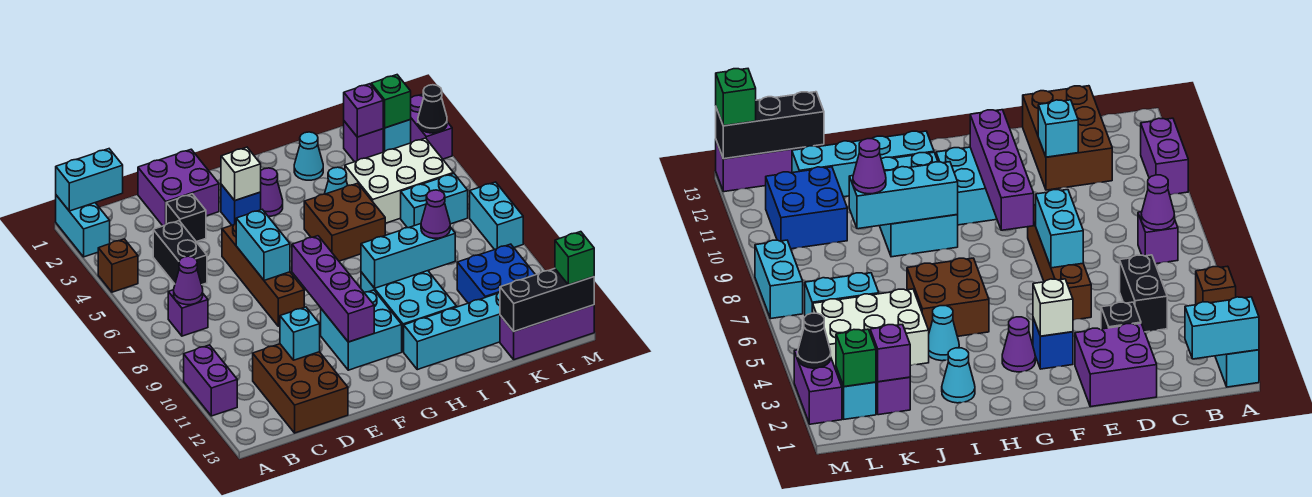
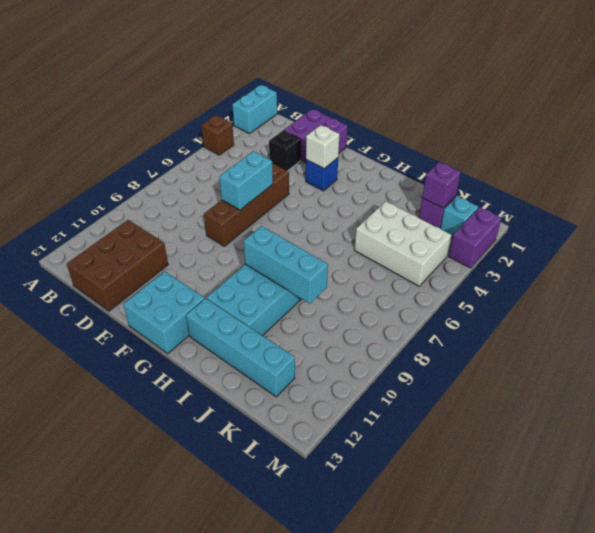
cyan 2x2 brick [123,271,205,354] -> cyan 2x2 brick moved to [321,290,402,370]
none -> purple 1x2 brick [184,345,237,416]
none -> purple 1x1 brick [168,290,208,336]
none -> black 1x2 brick [153,221,207,285]
none -> purple 1x1 cone [261,168,283,216]

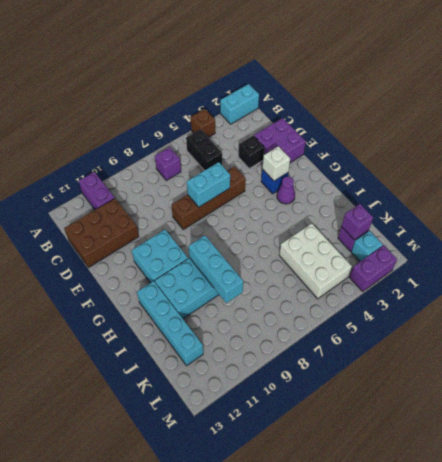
purple 1x2 brick [79,172,114,210] -> purple 1x2 brick turned to [184,345,237,416]
black 1x2 brick [186,129,222,171] -> black 1x2 brick turned to [153,221,207,285]
none -> brown 2x2 brick [304,183,385,261]
none -> cyan 1x1 cone [294,132,323,180]
none -> cyan 1x1 cone [325,167,348,194]
none -> cyan 1x2 brick [401,174,468,228]

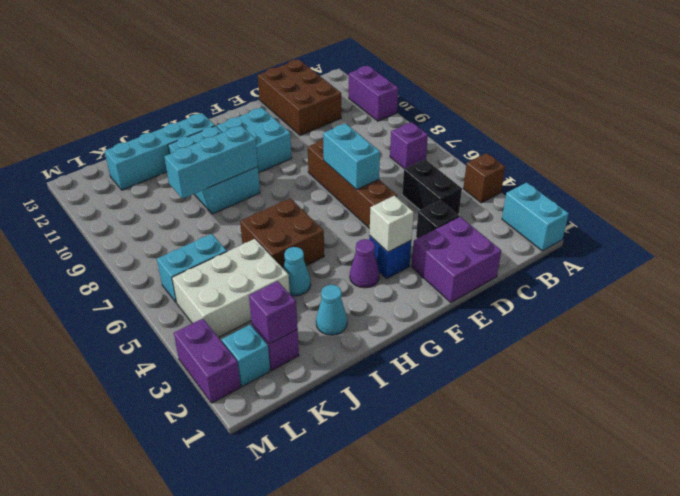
none -> blue 2x2 brick [457,244,535,303]
none -> purple 1x3 brick [500,305,594,360]
none -> cyan 1x2 brick [470,182,523,250]
none -> cyan 1x2 brick [56,149,123,211]

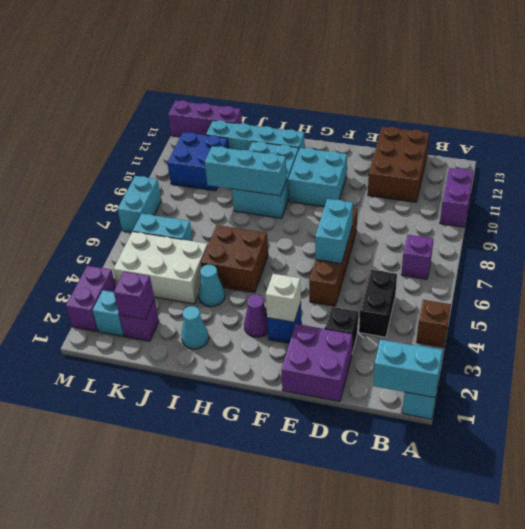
none -> purple 1x1 cone [174,256,203,305]
none -> cyan 1x1 brick [280,307,320,360]
none -> purple 1x4 brick [292,236,374,342]
none -> black 1x3 brick [500,269,594,331]

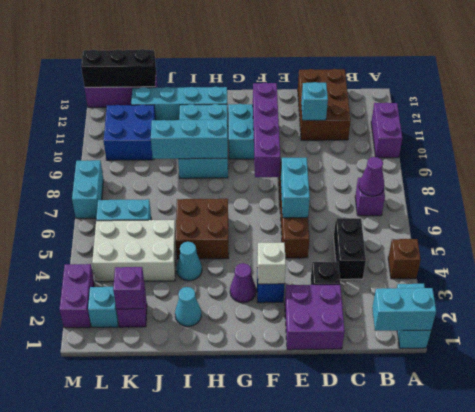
none -> green 1x1 brick [371,75,411,128]
none -> black 1x1 cone [418,85,447,133]
none -> purple 1x1 cone [421,190,450,238]
none -> green 1x1 brick [555,232,594,285]

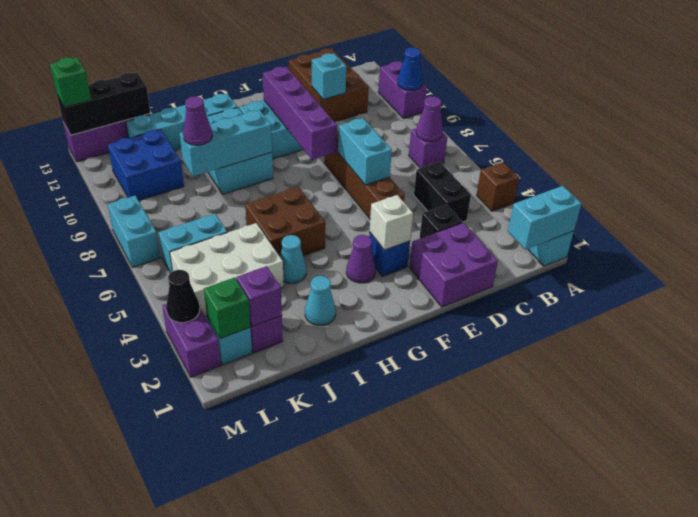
blue 1x1 cone [398,47,423,90] -> none

